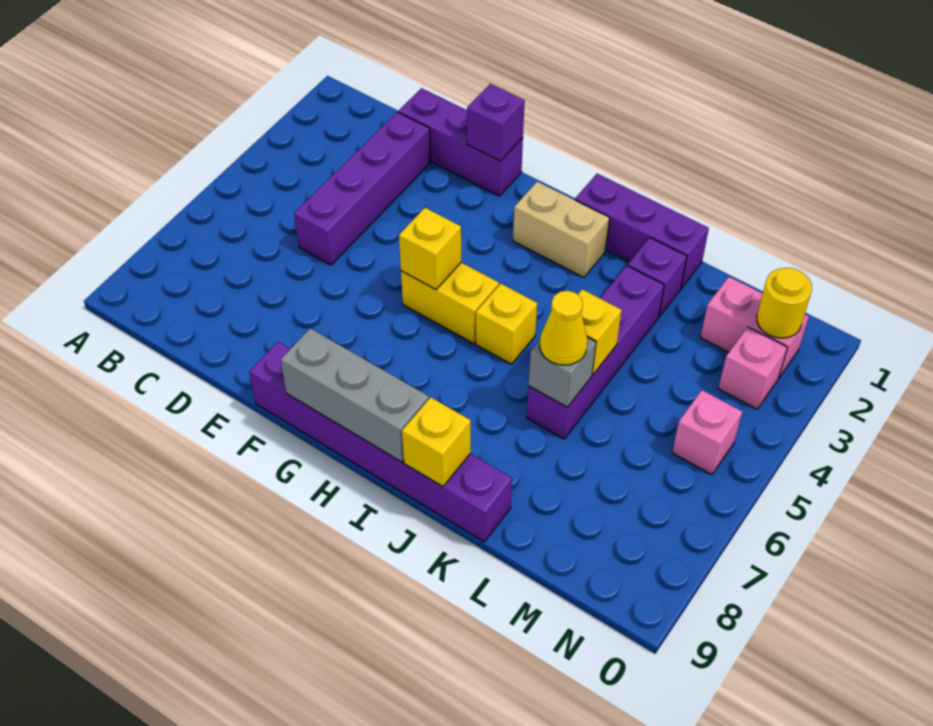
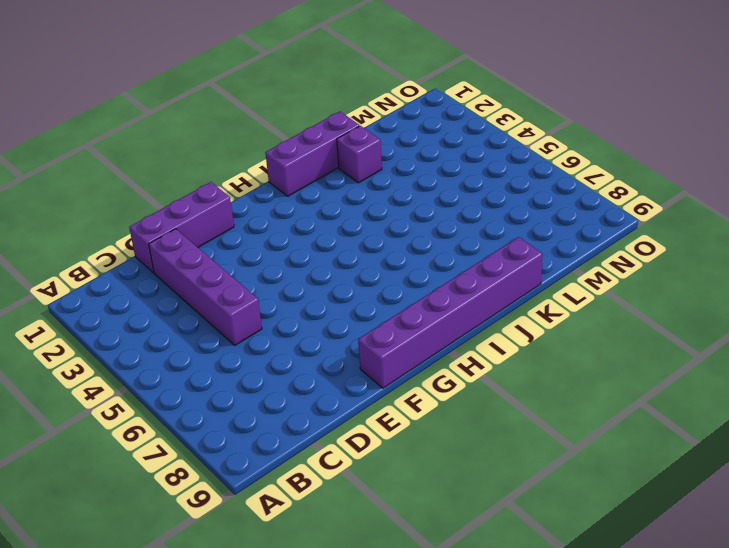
none -> yellow 1x2 brick [401,263,499,344]
none -> tan 1x2 brick [513,181,610,277]
none -> yellow 1x1 brick [476,284,537,364]

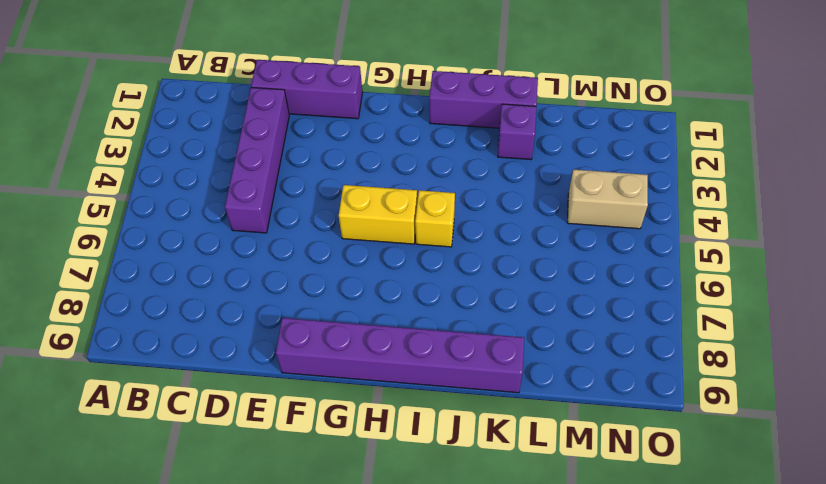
tan 1x2 brick [567,170,648,229] -> tan 1x2 brick moved to [513,181,610,277]
none -> purple 1x4 brick [527,266,664,439]
none -> pink 1x2 brick [700,277,809,377]
none -> pink 1x1 brick [718,327,787,409]

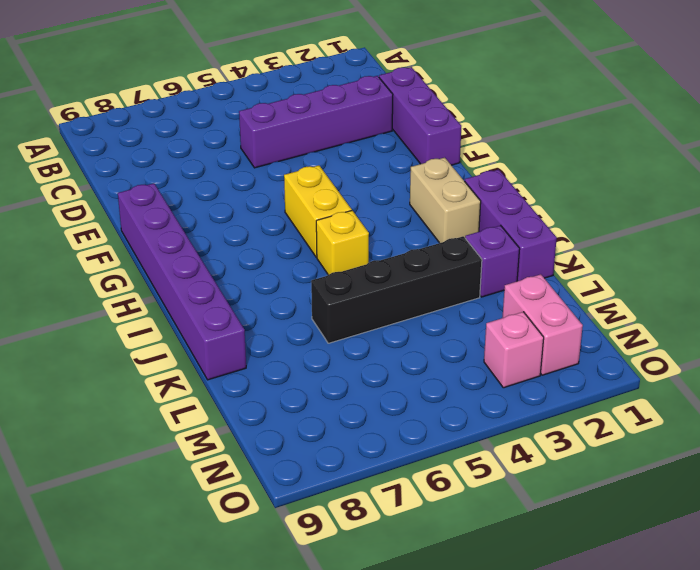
black 1x4 brick [311,236,482,343] -> purple 1x4 brick [527,266,664,439]
none -> pink 1x1 brick [672,390,742,475]
none -> purple 1x1 brick [467,84,525,161]
none -> yellow 1x1 brick [399,208,461,289]

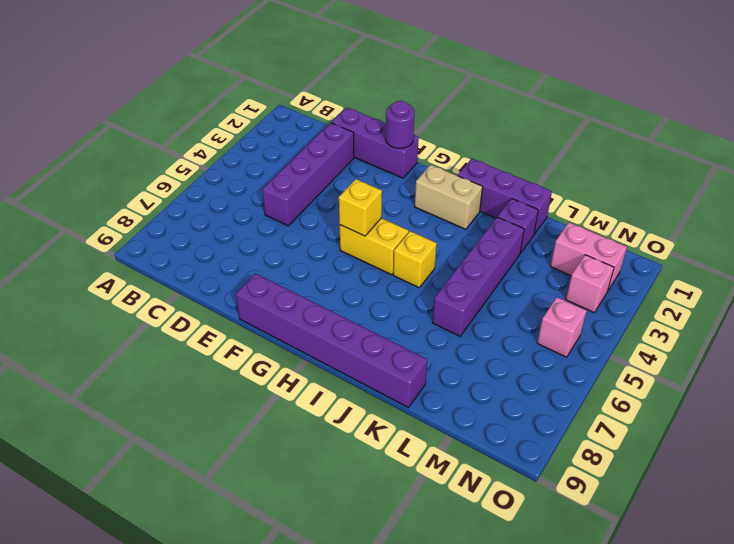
purple 1x1 round brick [386,101,415,148] -> purple 1x1 brick [467,84,525,161]
none -> grey 1x3 brick [281,328,429,462]
none -> yellow 1x1 brick [402,397,471,486]
none -> yellow 1x1 brick [578,289,622,374]

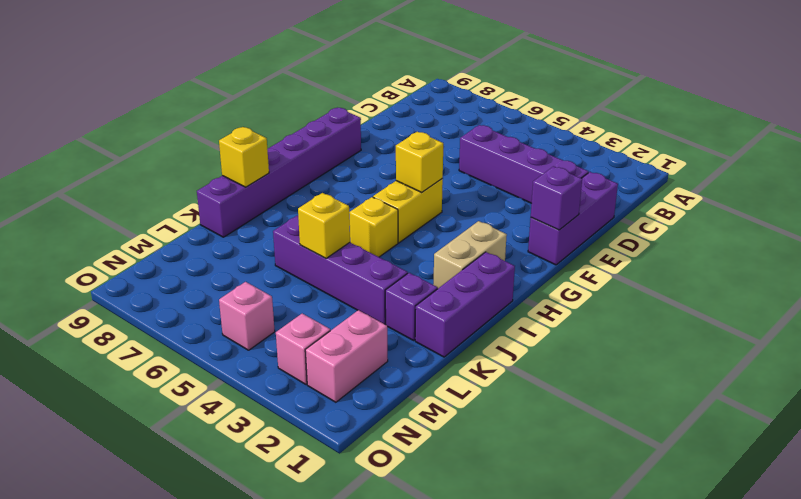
none -> grey 1x3 brick [281,328,429,462]
none -> grey 1x1 brick [529,337,596,407]
none -> yellow 1x1 round brick [757,268,812,338]

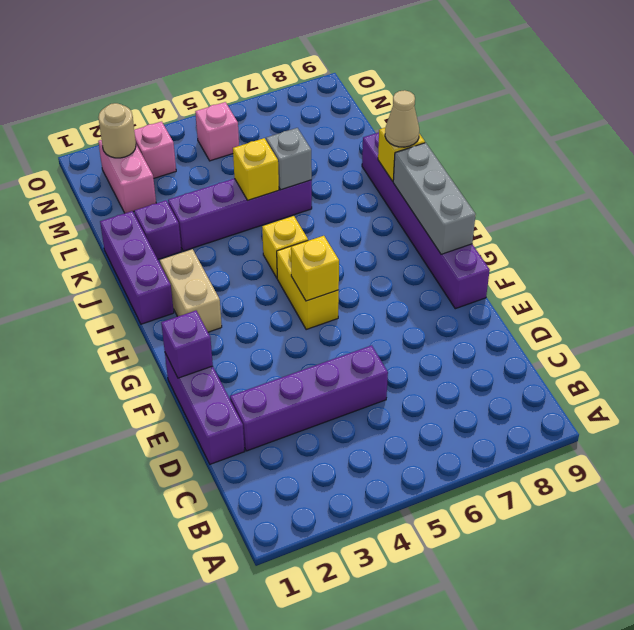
tan 1x1 cone [385,90,419,147] -> none
tan 1x1 round brick [98,103,136,158] -> yellow 1x1 round brick [757,268,812,338]
none -> yellow 1x1 cone [540,291,588,365]

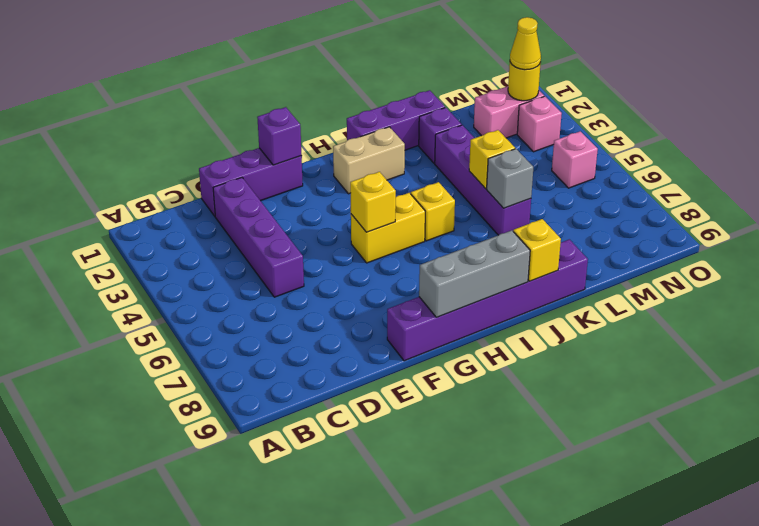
yellow 1x1 cone [510,17,541,70] -> yellow 1x1 cone moved to [540,291,588,365]

